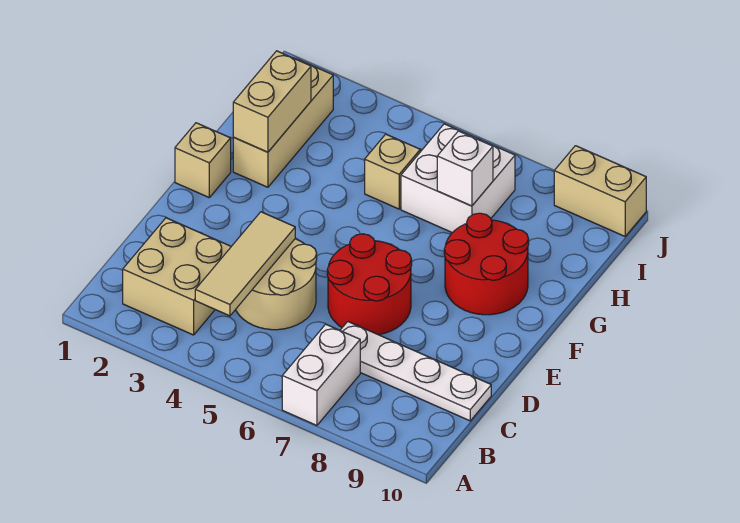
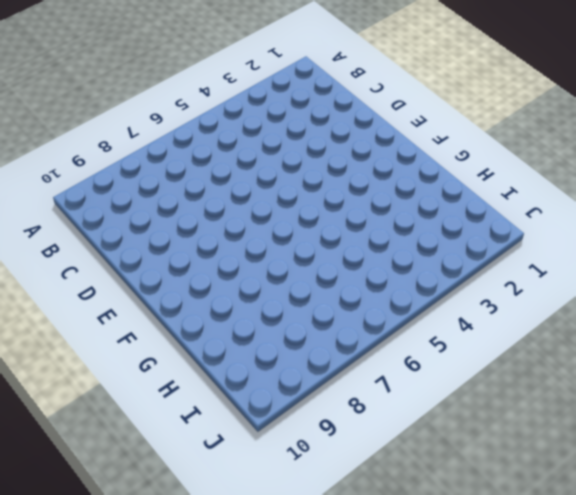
none -> white 1x2 brick [282,324,360,425]
none -> tan 2x2 brick [123,218,231,335]
none -> tan 2x2 round brick [236,239,317,330]

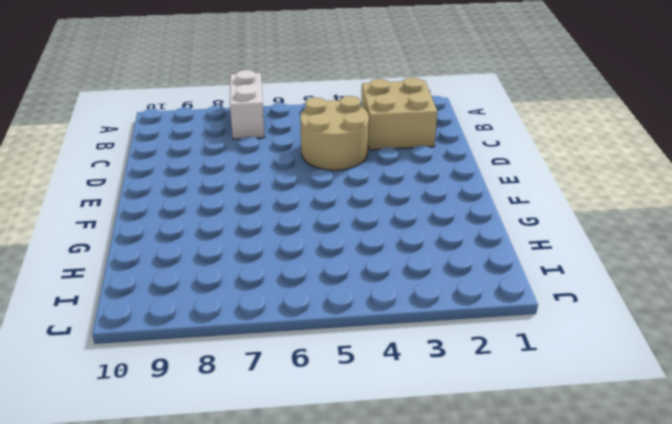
none -> white 1x4 plate [340,322,491,421]
none -> red 2x2 round brick [327,234,412,335]
none -> tan 1x1 brick [175,123,231,197]

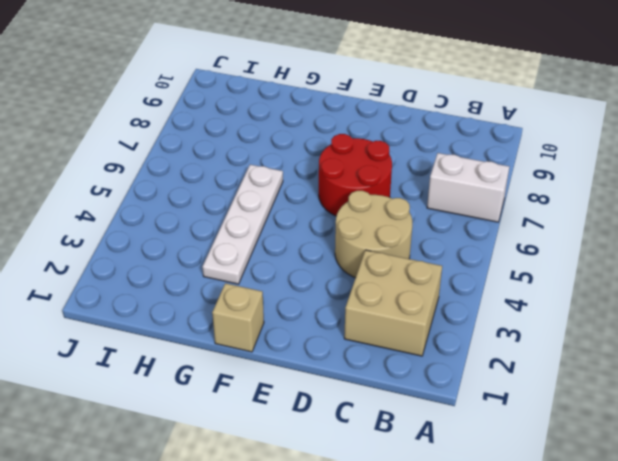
white 1x4 plate [203,165,283,284] -> white 1x4 plate moved to [340,322,491,421]
none -> red 2x2 round brick [444,213,529,315]
none -> tan 1x3 brick [233,60,333,187]
none -> tan 1x1 brick [365,134,420,209]

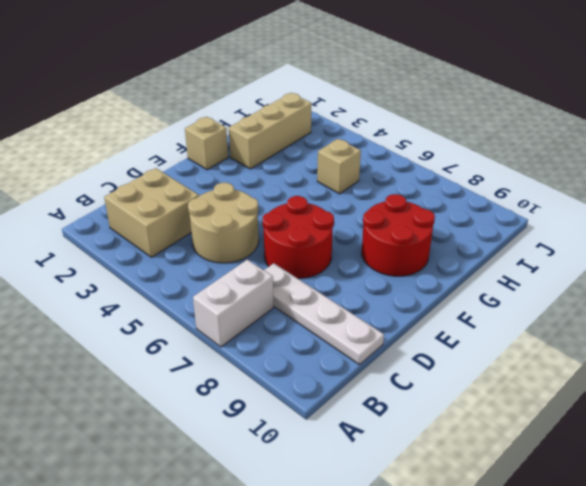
none -> white 2x2 brick [401,124,515,233]
none -> tan 1x2 brick [554,146,646,236]
none -> tan 1x3 tile [195,212,295,316]

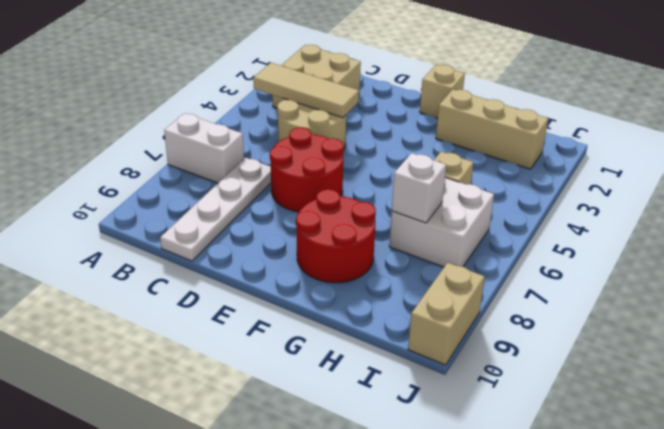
none -> tan 1x2 brick [233,51,311,152]

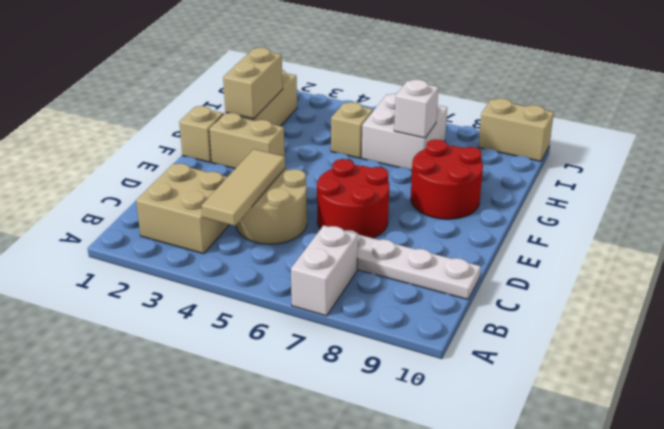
tan 1x2 brick [209,113,285,169] -> none

